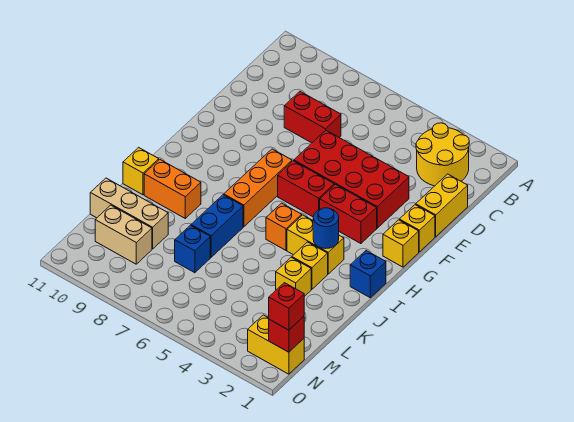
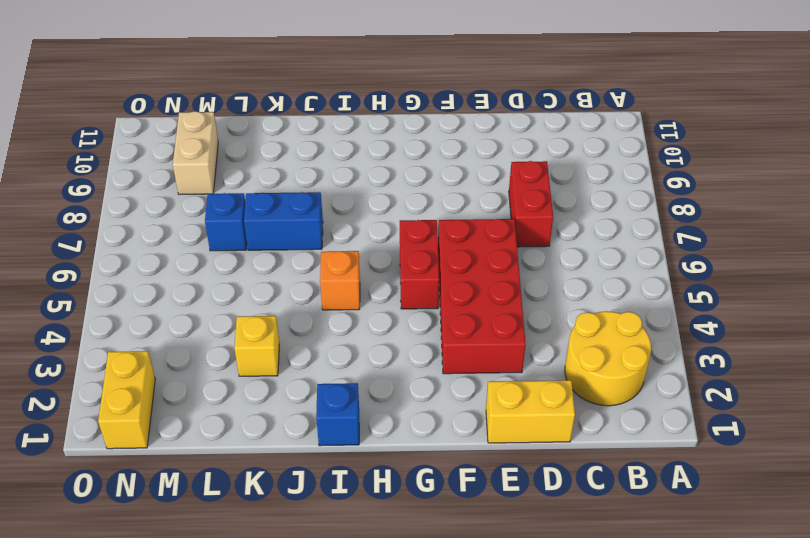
none -> yellow 1x1 brick [399,205,435,252]
none -> yellow 1x1 brick [383,220,419,267]
none -> red 1x2 brick [320,184,377,244]

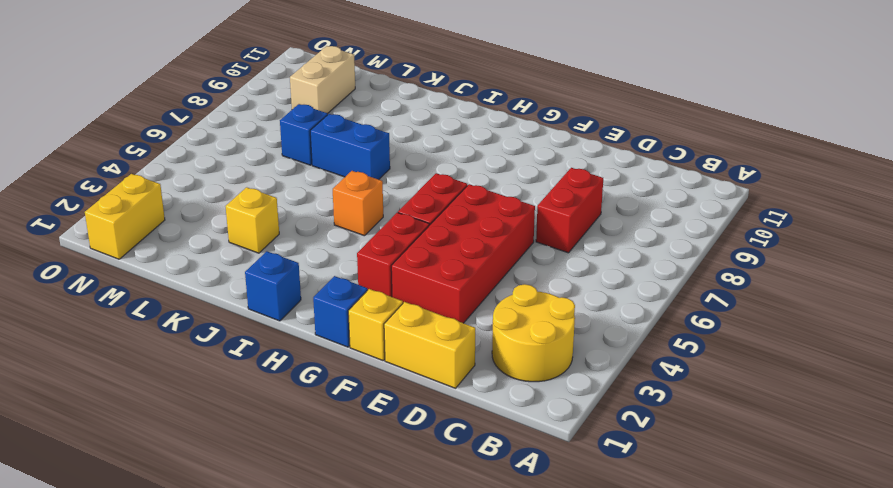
blue 1x1 brick [313,276,368,347] -> yellow 1x1 brick [383,220,419,267]
none -> orange 1x3 brick [224,149,292,227]
none -> yellow 1x2 brick [287,215,344,274]
none -> yellow 1x1 brick [292,242,328,289]

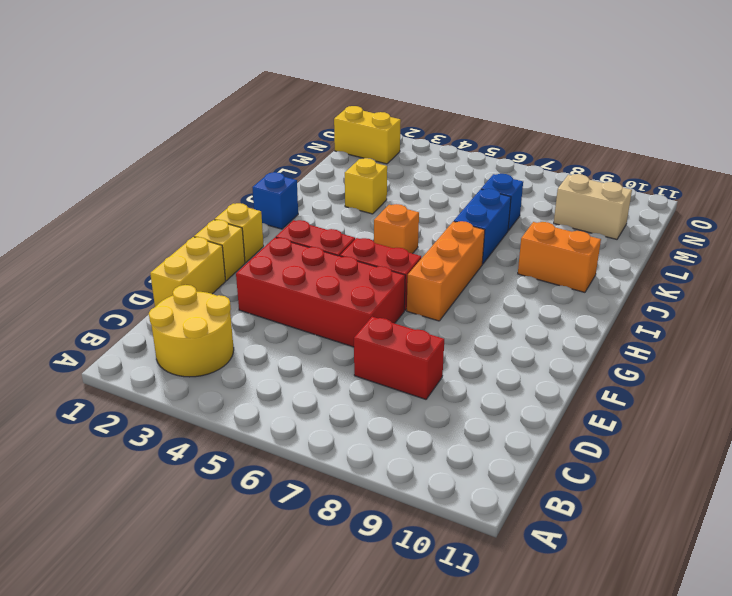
none -> yellow 1x2 brick [287,215,344,274]
none -> yellow 1x1 brick [292,242,328,289]
none -> yellow 1x1 brick [123,147,159,195]

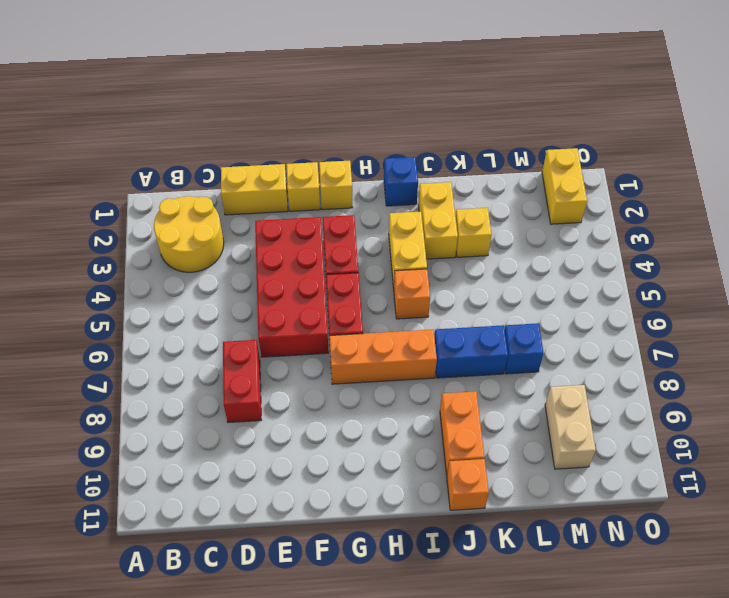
yellow 1x2 brick [418,182,458,259] -> yellow 1x1 brick [292,242,328,289]
orange 1x1 brick [447,459,489,510] -> yellow 1x1 brick [123,147,159,195]
none -> tan 1x3 brick [90,178,168,249]
none -> blue 1x1 round brick [313,208,339,249]
none -> red 1x1 brick [269,316,304,352]

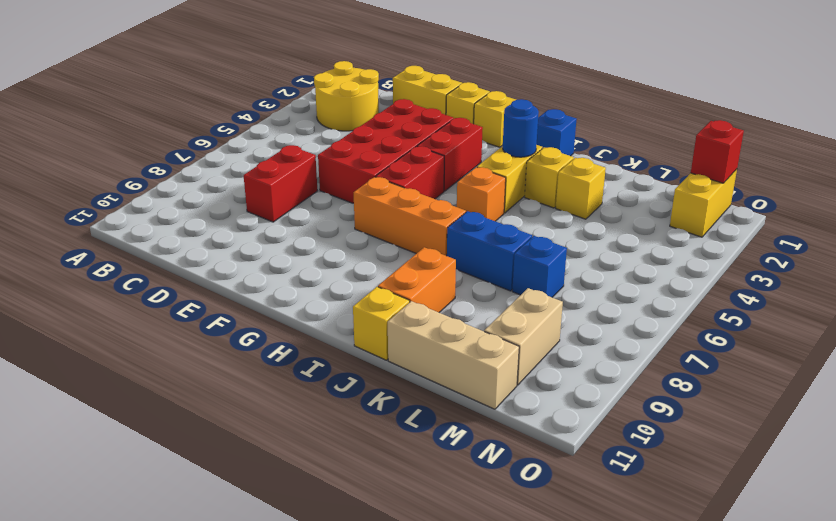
tan 1x3 brick [388,301,519,409] -> tan 1x3 brick turned to [90,178,168,249]
none -> red 1x1 brick [268,283,304,330]

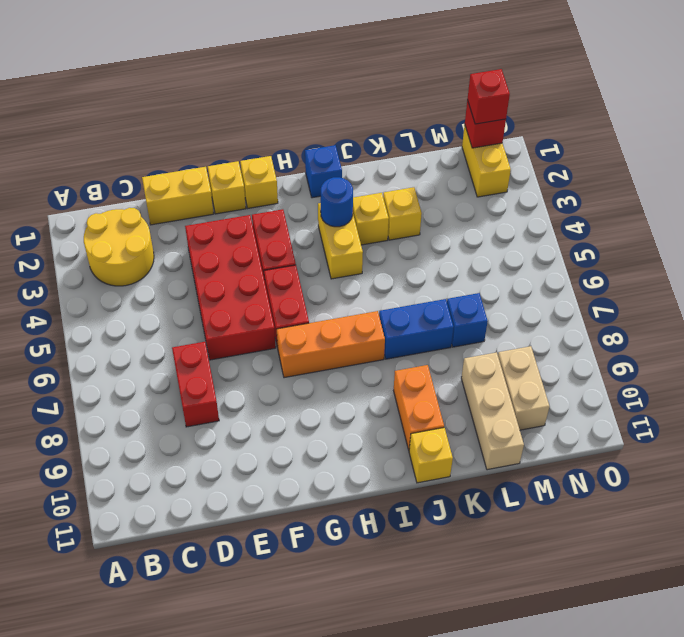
none -> orange 1x1 brick [266,203,302,250]

